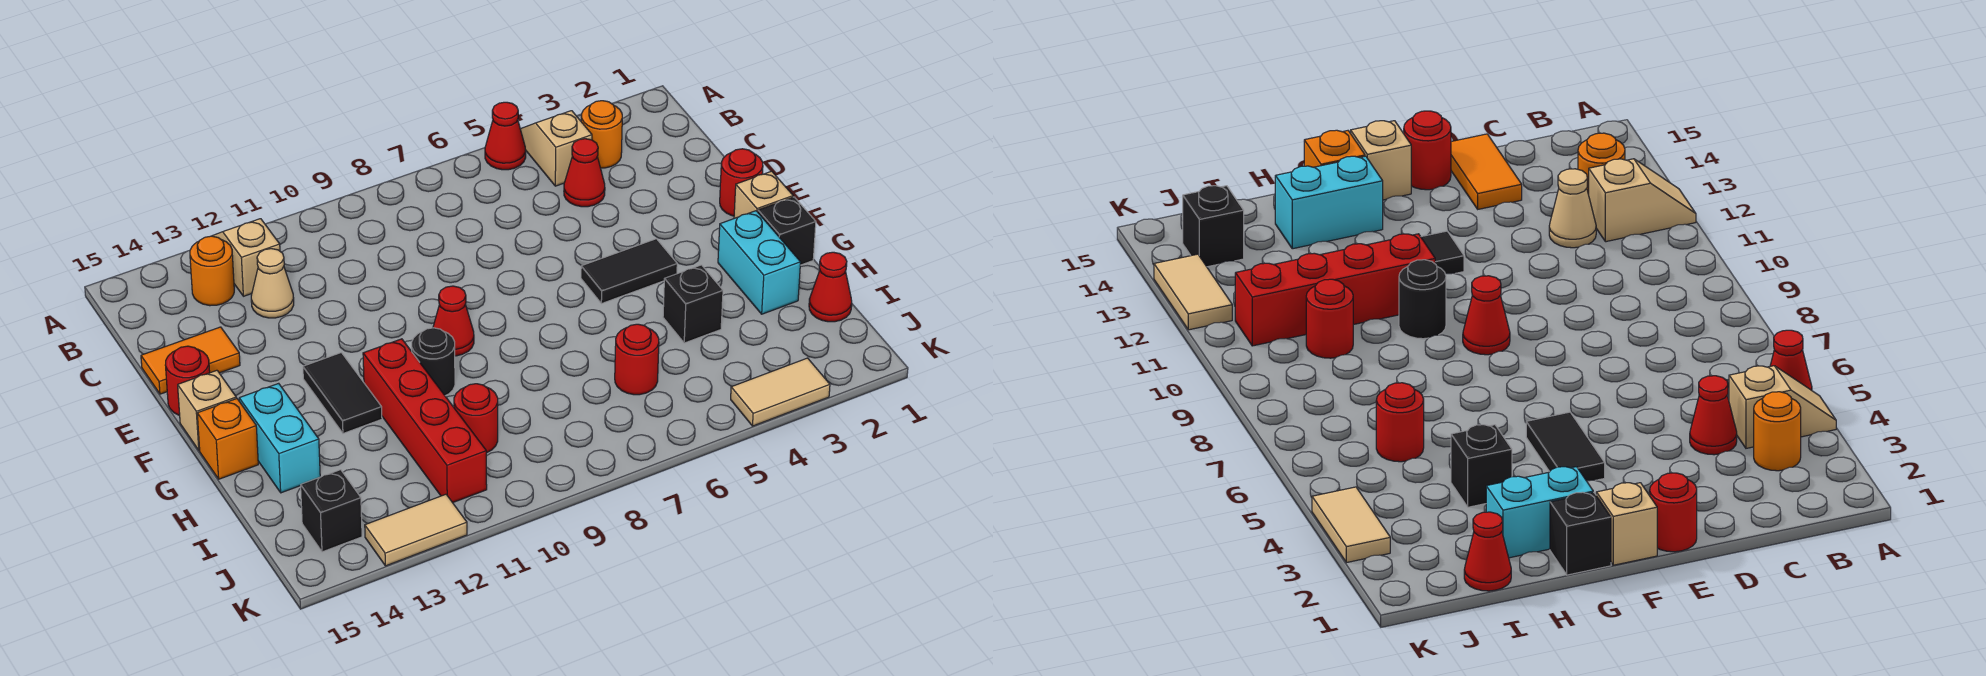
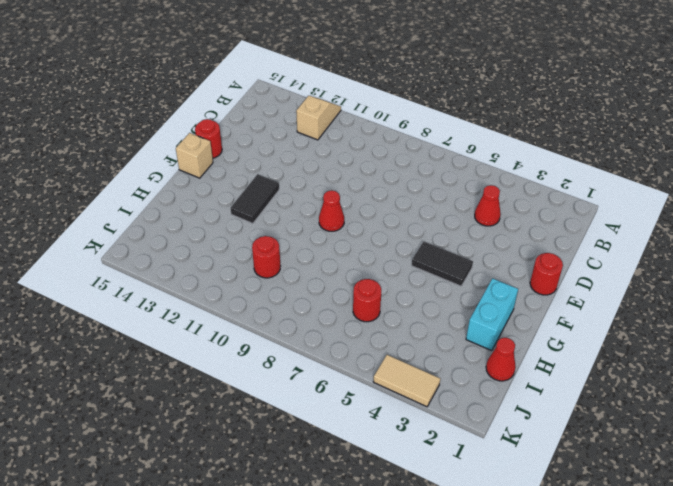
none -> tan 1x2 slope [520,111,592,186]
none -> red 1x1 cone [485,102,526,170]
none -> orange 1x1 round brick [581,101,622,168]

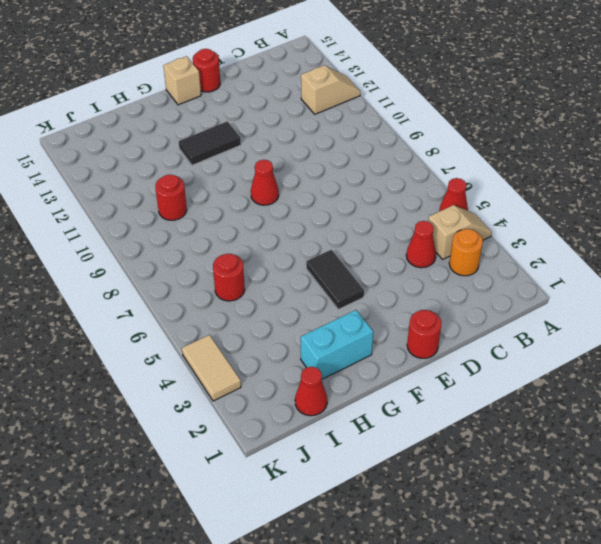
none -> orange 1x1 round brick [190,236,234,306]
none -> tan 1x1 cone [251,249,294,318]
none -> orange 1x2 tile [141,327,240,394]

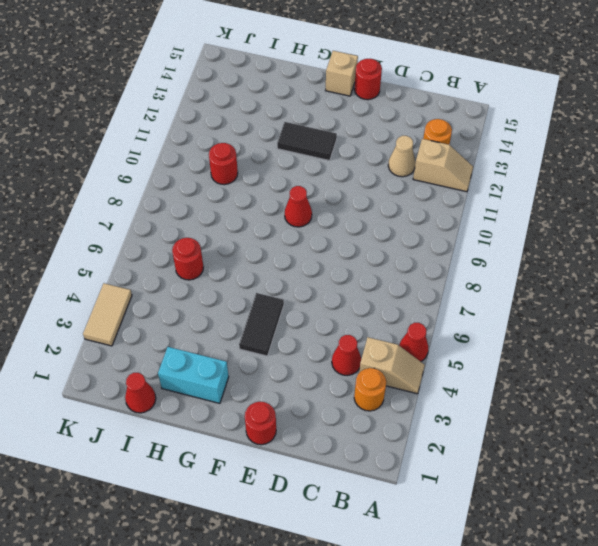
none -> orange 1x2 tile [141,327,240,394]
none -> tan 1x1 brick [734,171,793,218]
none -> black 1x1 brick [758,197,816,265]

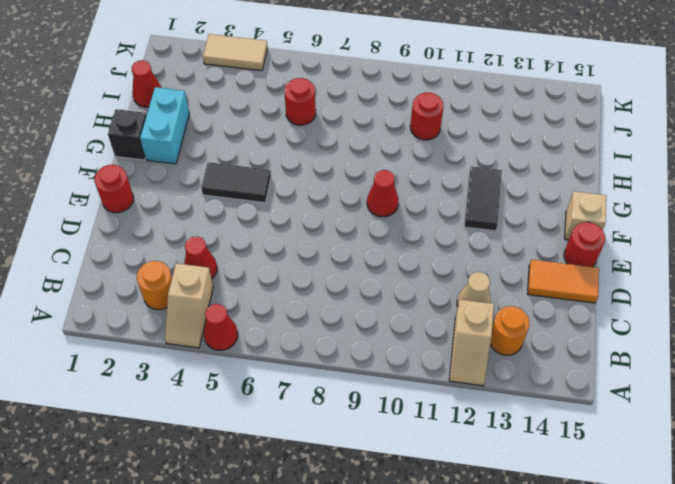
none -> tan 1x1 brick [734,171,793,218]
none -> black 1x1 round brick [412,328,455,396]
none -> red 1x4 brick [363,339,487,503]

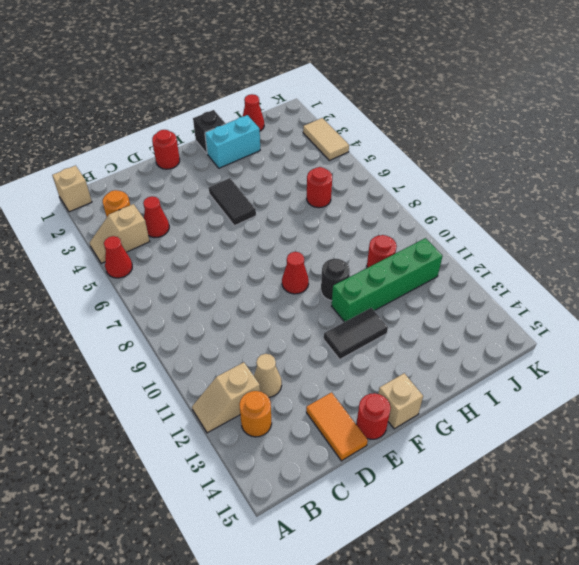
tan 1x1 brick [52,166,92,212] -> tan 1x1 brick moved to [734,171,793,218]
green 1x4 brick [332,238,443,322] -> red 1x4 brick [363,339,487,503]
none -> cyan 1x2 brick [239,383,320,493]
none -> orange 1x1 brick [197,399,258,479]
none -> black 1x1 brick [663,265,723,343]

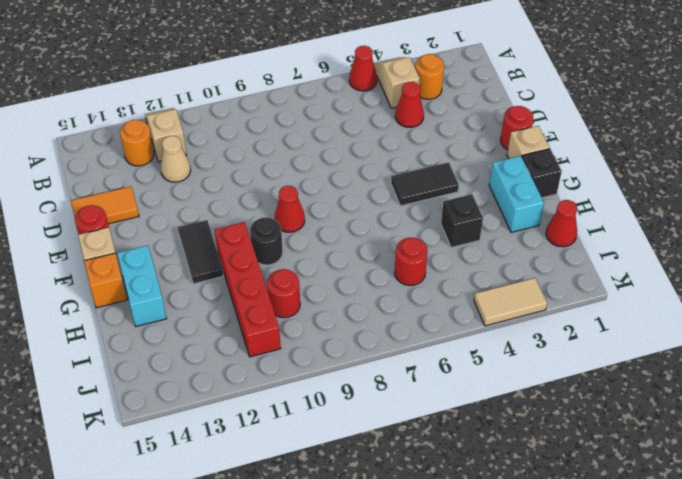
none -> black 1x1 brick [301,470,362,552]
none -> tan 1x2 tile [365,494,467,566]

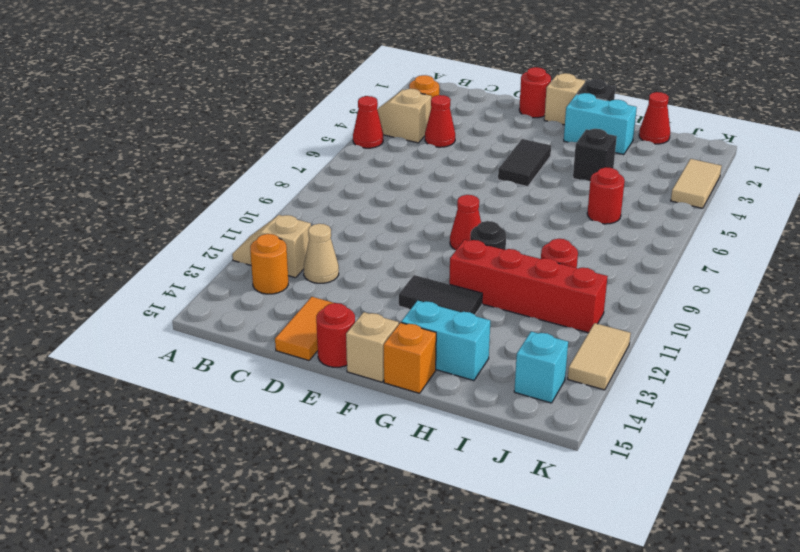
cyan 1x1 brick [514,332,568,403] -> black 1x1 brick [301,470,362,552]

